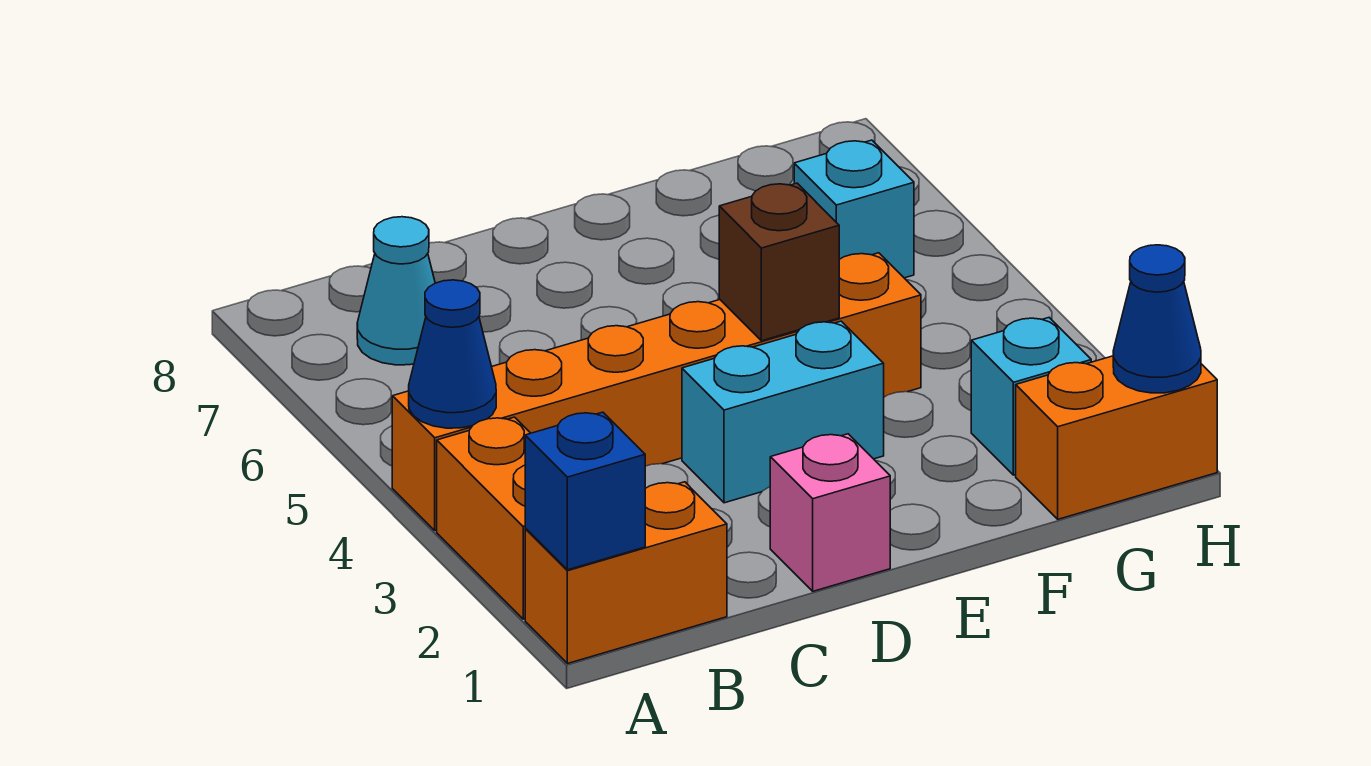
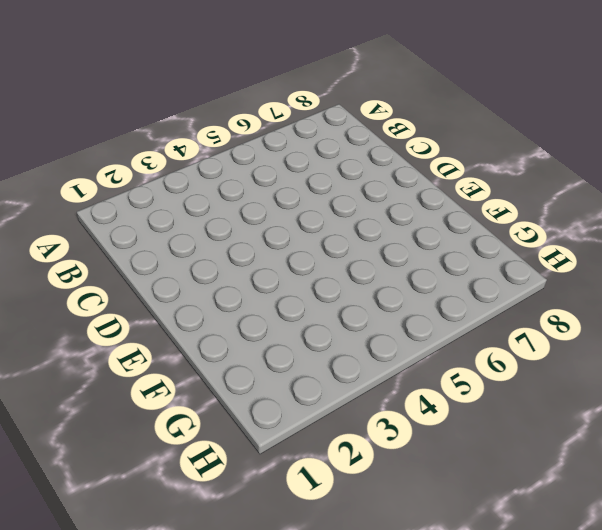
none -> orange 1x2 brick [525,482,727,664]
none -> orange 1x2 brick [437,417,530,619]
none -> orange 1x6 brick [392,253,921,530]

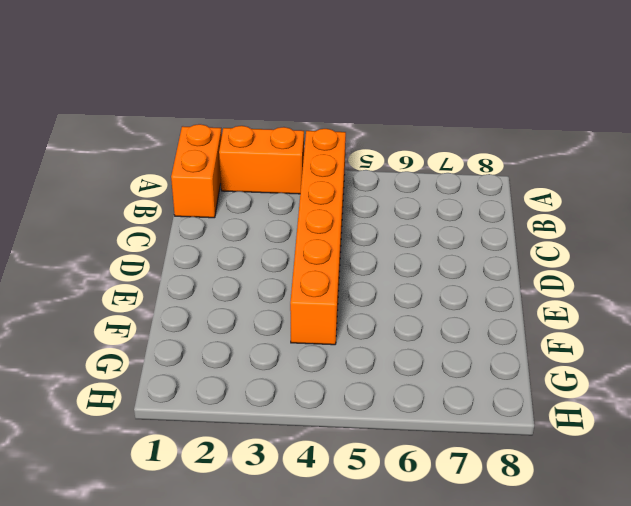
none -> cyan 1x1 cone [357,217,435,365]
none -> pink 1x1 brick [770,434,890,591]
none -> cyan 1x2 brick [682,321,884,503]

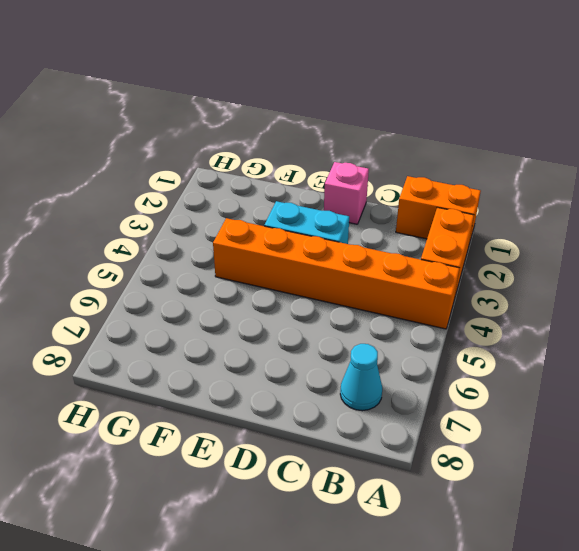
none -> orange 1x2 brick [1016,356,1217,519]
none -> cyan 1x1 brick [971,318,1091,475]
none -> cyan 1x1 brick [794,140,914,278]

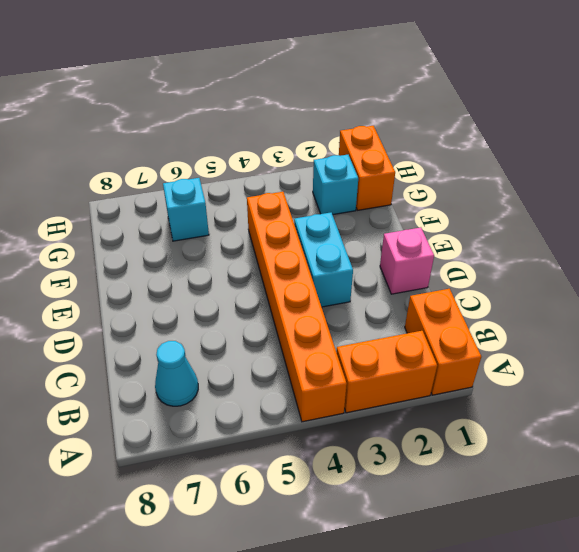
none -> blue 1x1 brick [525,412,645,570]
none -> blue 1x1 cone [409,280,496,428]
none -> brown 1x1 brick [719,183,839,341]

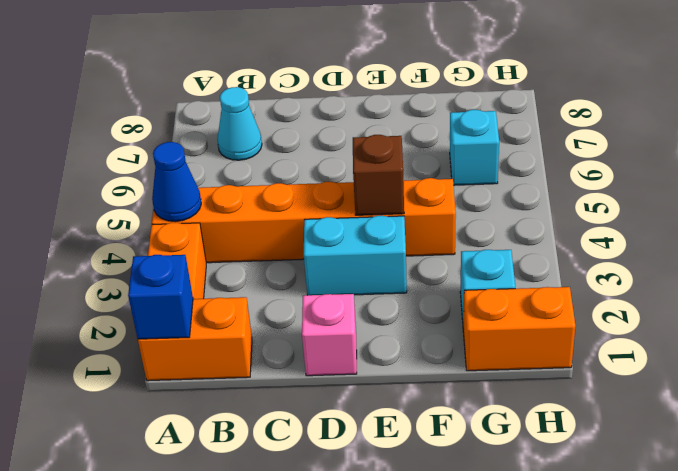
none -> blue 1x1 cone [1113,245,1201,393]

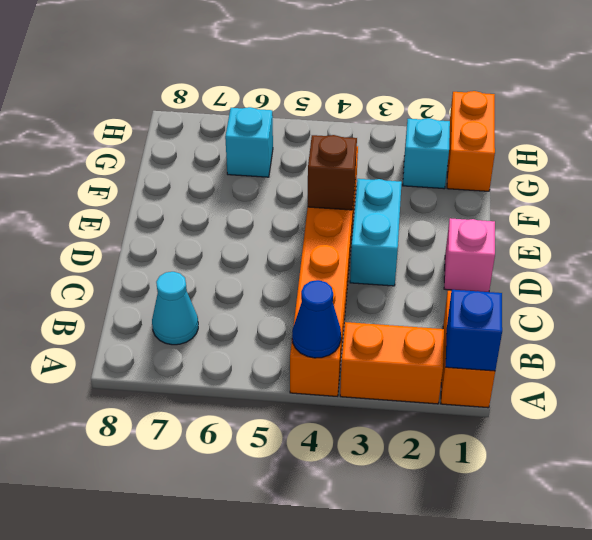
none -> blue 1x1 cone [1113,245,1201,393]

